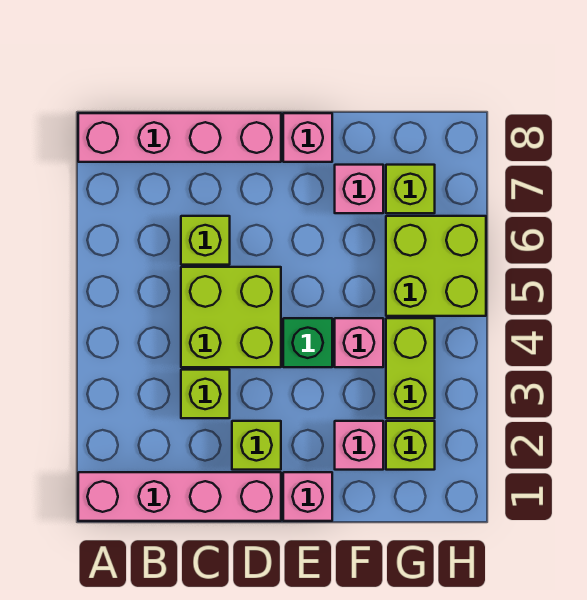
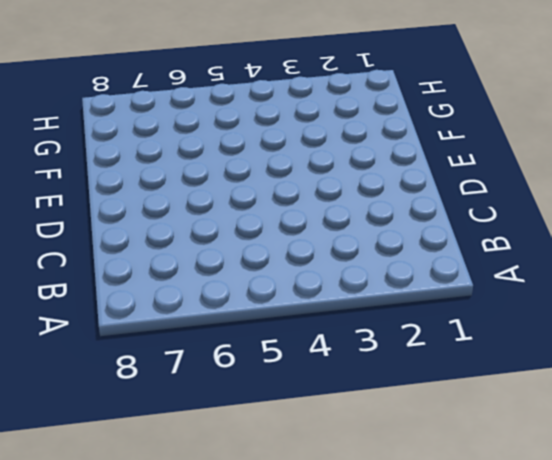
none -> pink 1x4 brick [78,472,281,521]
none -> pink 1x4 brick [78,113,281,162]
none -> lime 1x1 brick [181,370,230,418]

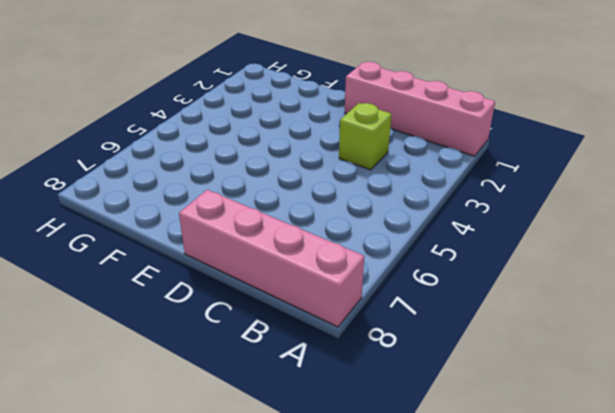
none -> lime 2x2 brick [181,267,281,367]
none -> lime 1x1 brick [181,216,230,265]
none -> lime 1x1 brick [232,421,281,470]

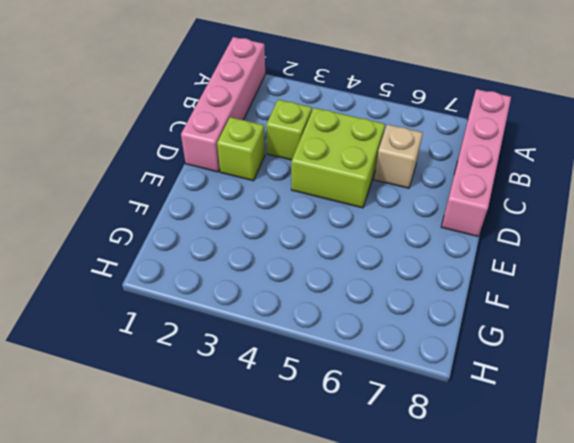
tan 1x1 brick [374,124,423,188] -> lime 1x1 brick [181,216,230,265]
none -> pink 1x1 brick [283,472,332,521]
none -> green 1x1 brick [283,318,332,367]
none -> pink 1x1 brick [283,113,332,162]

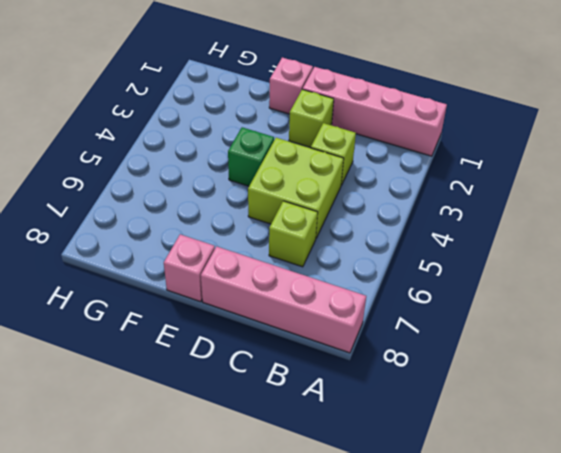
none -> pink 1x1 brick [335,421,383,470]
none -> pink 1x1 brick [335,318,383,367]
none -> pink 1x1 brick [335,165,383,213]

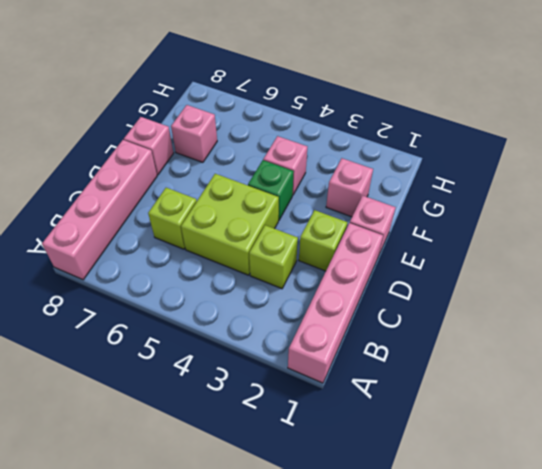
none -> lime 1x1 brick [386,421,435,470]
none -> lime 1x2 brick [386,318,435,418]
none -> lime 2x2 brick [386,216,486,316]

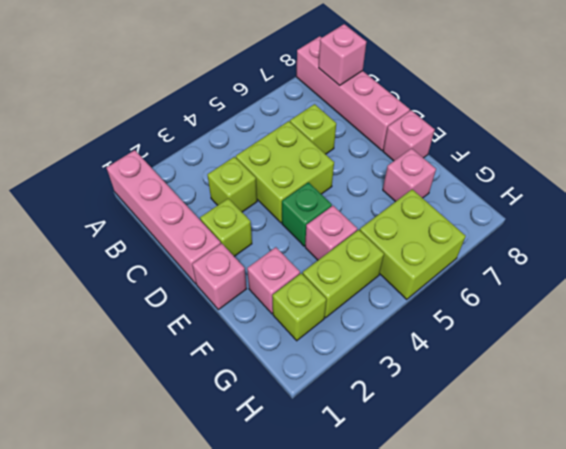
pink 1x1 brick [319,24,366,85] -> none
none -> lime 1x1 brick [386,165,435,213]

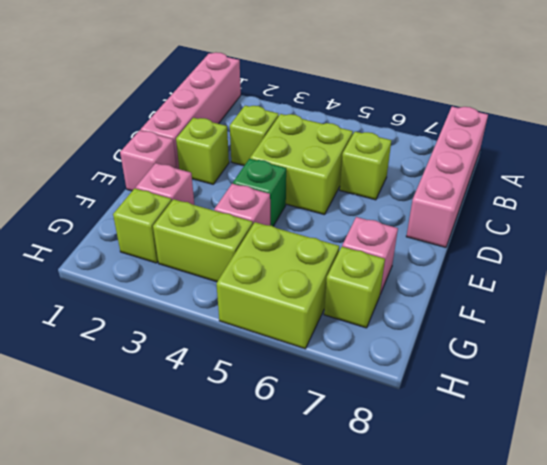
none -> pink 1x1 brick [283,113,332,162]

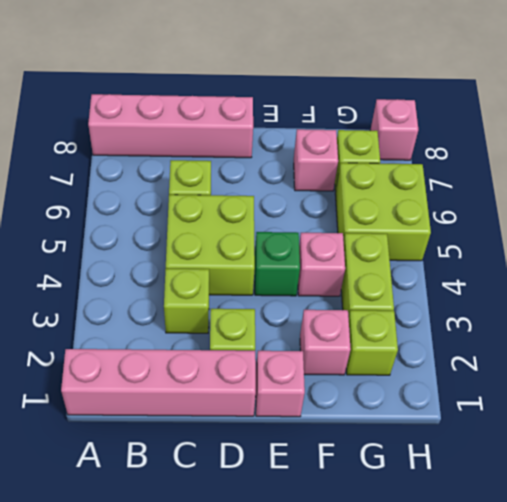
pink 1x1 brick [370,99,418,160] -> pink 1x1 brick moved to [283,113,332,162]

